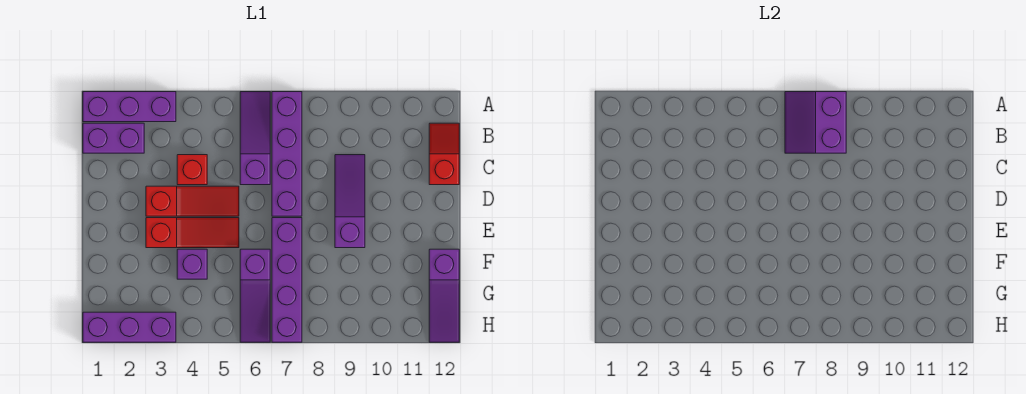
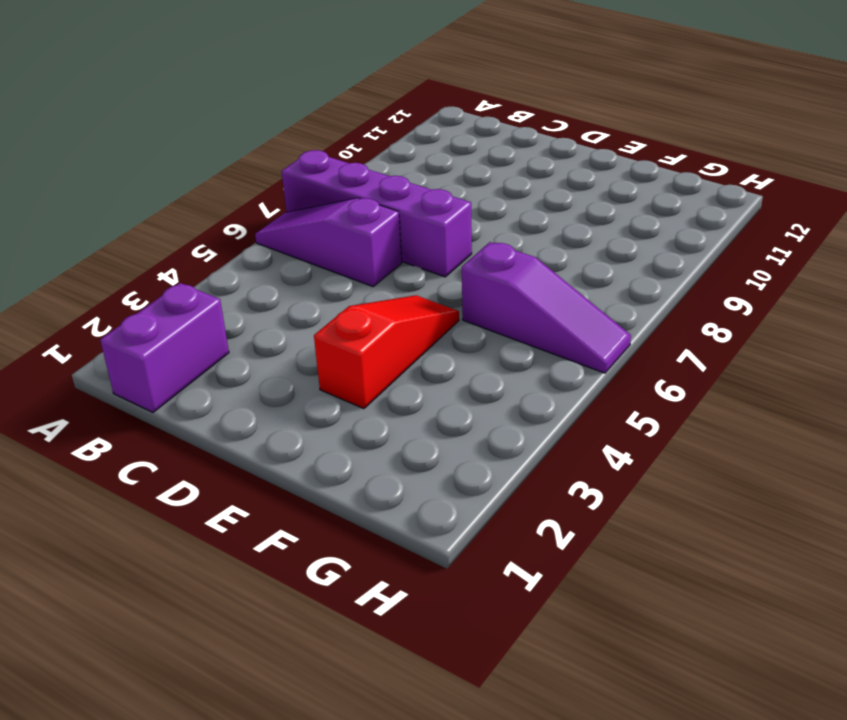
none -> purple 1x3 brick [83,92,176,122]
none -> red 1x2 slope [429,123,459,185]
none -> red 1x1 brick [177,155,207,185]

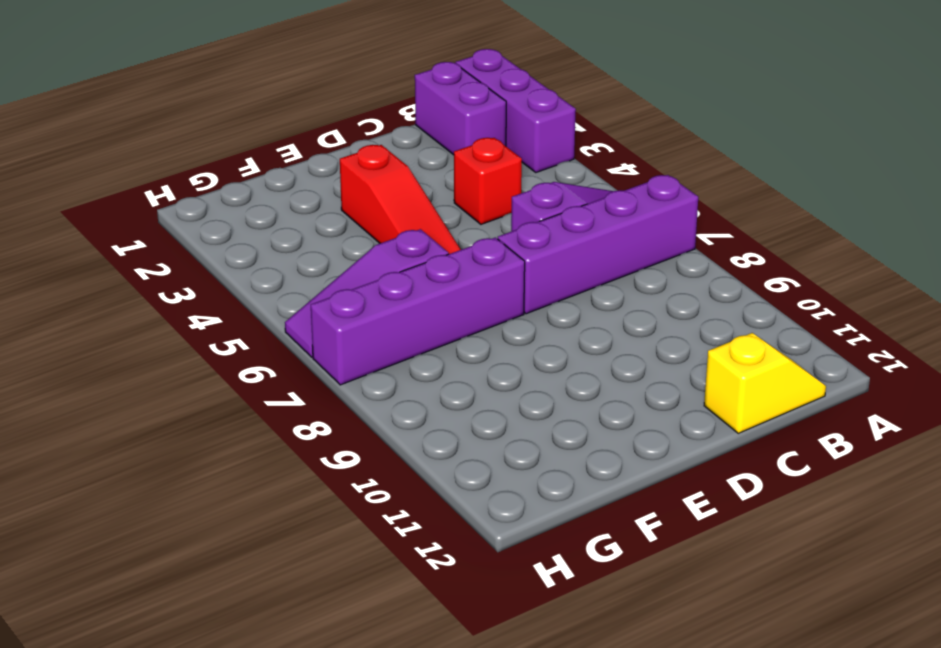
yellow 1x2 slope [704,333,826,433] -> red 1x2 slope [429,123,459,185]
none -> purple 1x3 slope [335,155,365,248]
none -> red 1x3 slope [146,186,239,216]
none -> purple 1x1 brick [177,249,207,279]

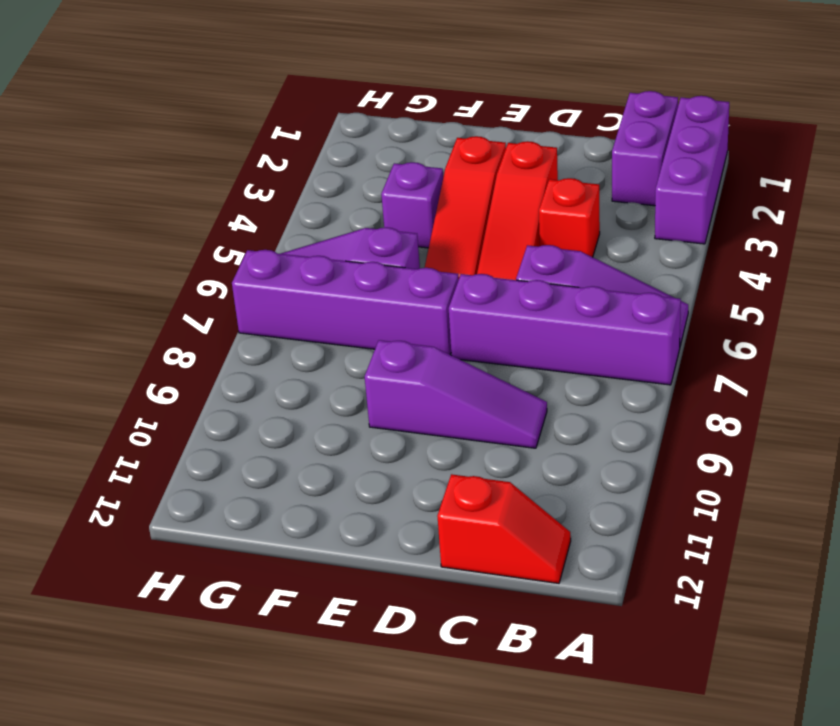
none -> purple 1x3 slope [429,249,459,342]
none -> purple 1x3 brick [83,312,176,342]
none -> purple 2x2 slope [785,92,846,153]

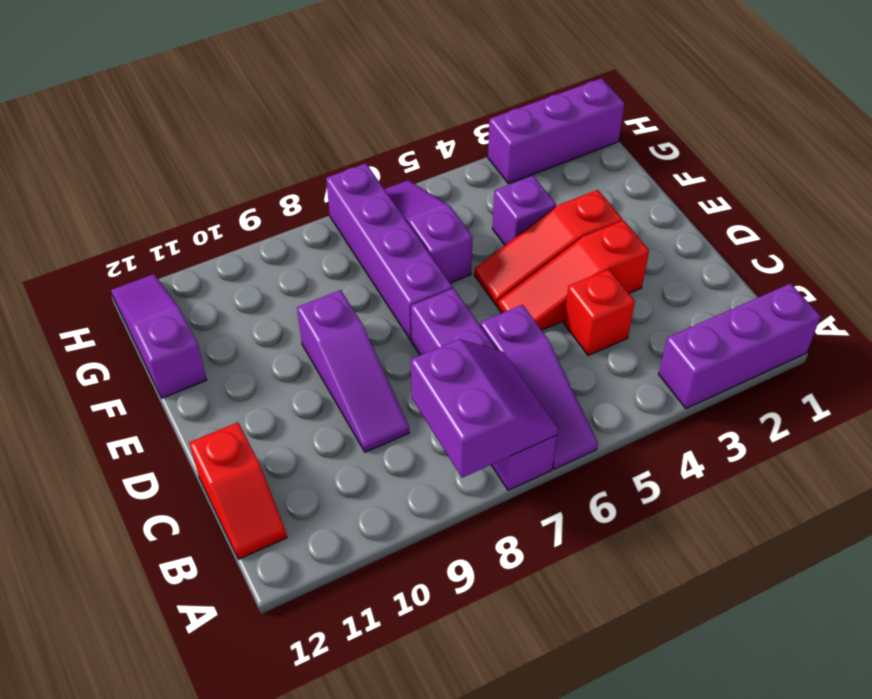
none -> purple 1x2 brick [83,123,144,153]

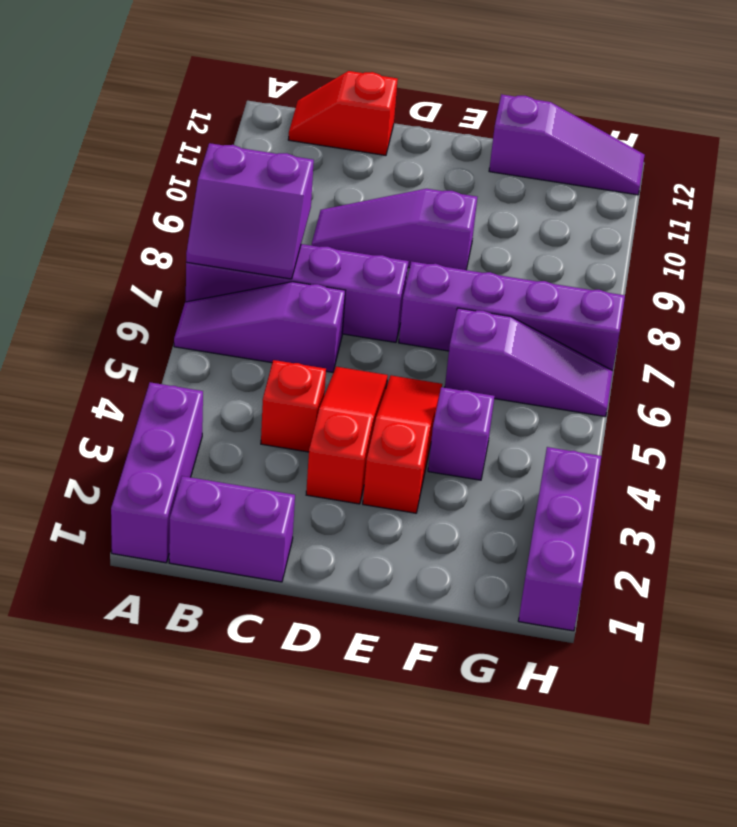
purple 1x2 brick [169,476,295,582] -> purple 1x2 brick turned to [83,123,144,153]

